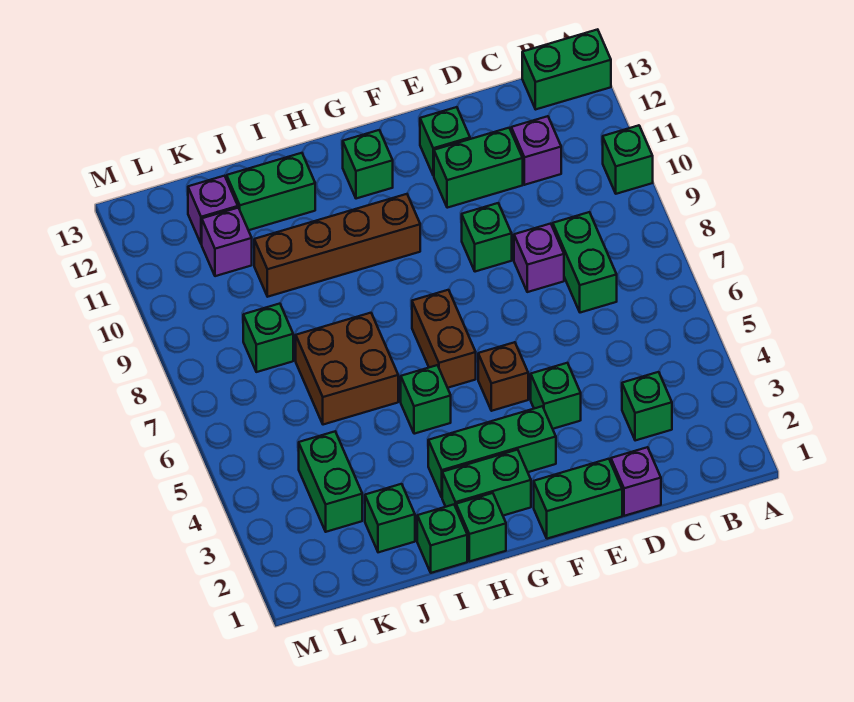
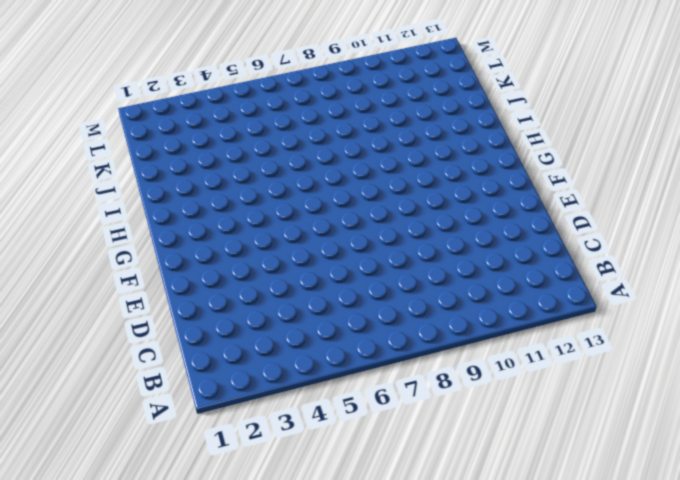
none -> green 1x1 brick [603,125,653,194]
none -> green 1x2 brick [522,29,611,109]
none -> green 1x1 brick [622,372,672,441]

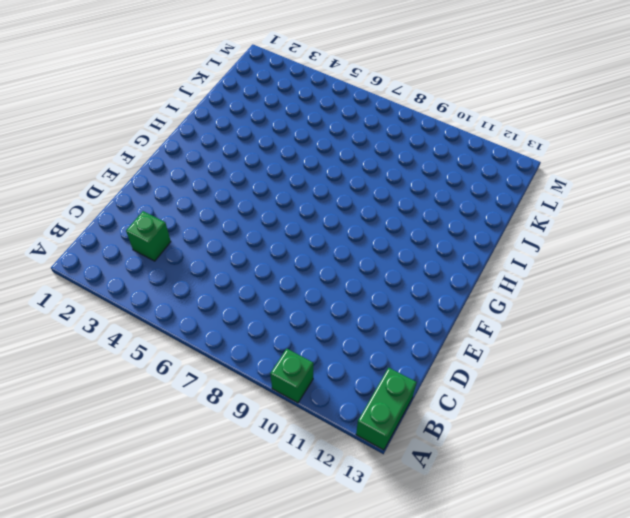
none -> green 1x2 brick [553,212,617,313]
none -> purple 1x1 brick [511,116,561,185]
none -> purple 1x1 brick [611,447,661,516]

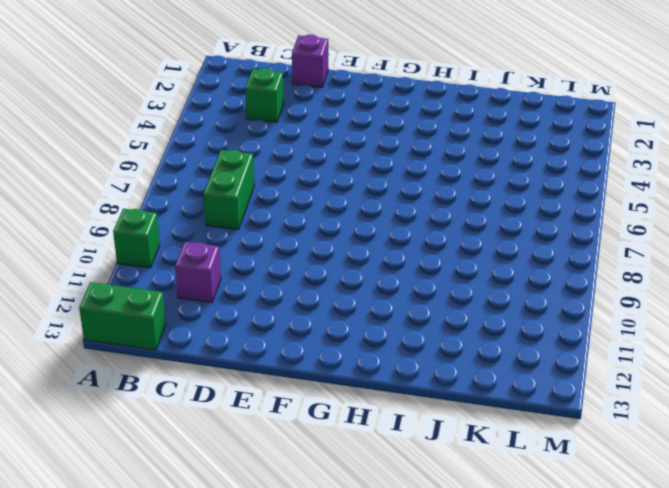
none -> purple 1x1 brick [514,224,564,292]
none -> green 1x2 brick [434,128,523,208]
none -> green 1x2 brick [534,459,622,539]

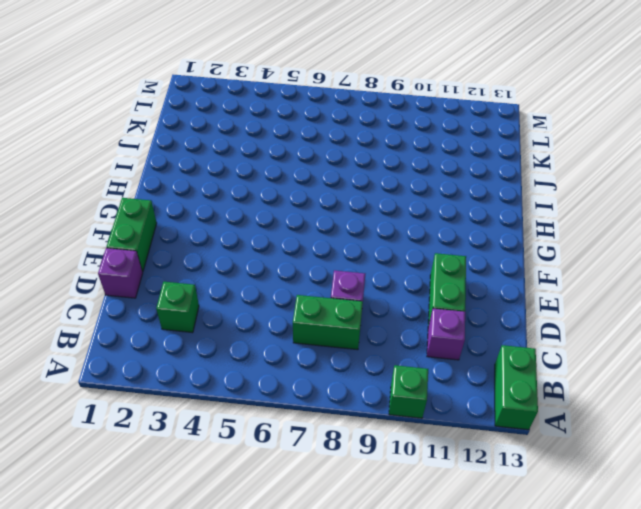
none -> green 1x1 brick [531,363,581,429]
none -> green 1x1 brick [462,203,512,272]
none -> green 1x1 brick [420,107,470,176]

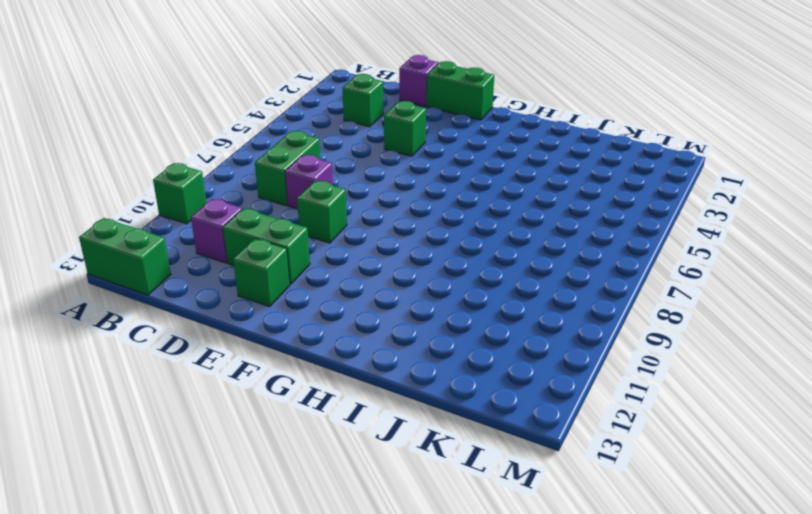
none -> green 1x3 brick [428,406,556,497]
none -> brown 1x1 brick [478,342,528,411]
none -> green 1x2 brick [442,450,531,516]

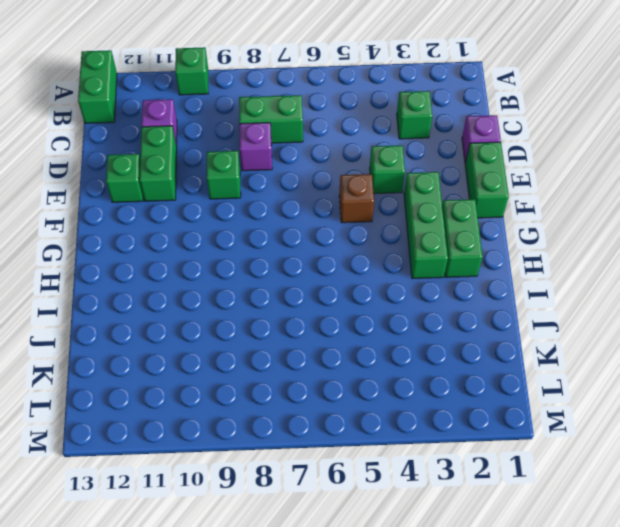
none -> brown 1x2 brick [412,290,476,388]
none -> brown 1x4 brick [254,194,420,297]
none -> green 1x1 brick [343,130,393,199]

